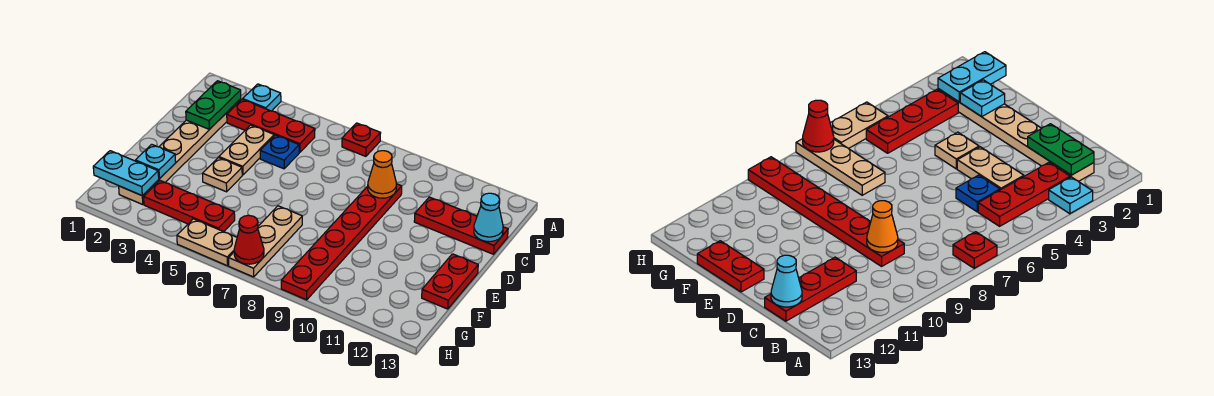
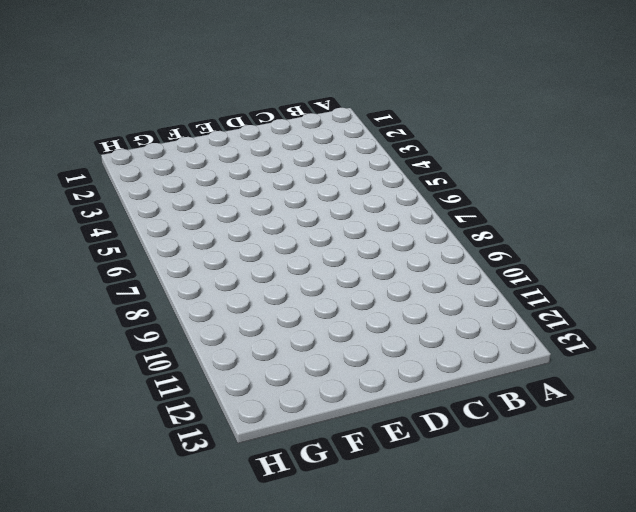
none -> cyan 1x1 plate [243,84,281,111]
none -> red 1x1 plate [342,123,381,156]
none -> tan 1x6 plate [119,99,241,204]

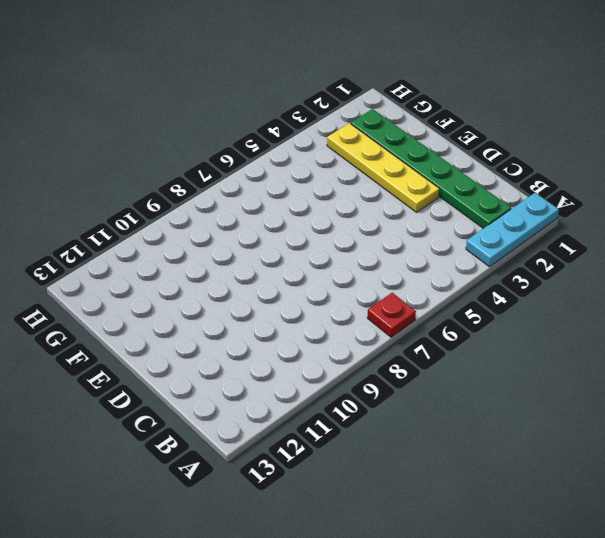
cyan 1x3 plate [466,193,559,267] -> cyan 1x1 plate [243,84,281,111]
green 1x6 plate [351,109,511,229] -> tan 1x6 plate [119,99,241,204]
yellow 1x4 plate [327,123,440,212] -> red 1x3 plate [144,181,235,232]
none -> red 1x3 plate [227,99,315,152]
none -> tan 1x2 plate [219,125,274,175]
none -> blue 1x1 plate [260,135,299,169]

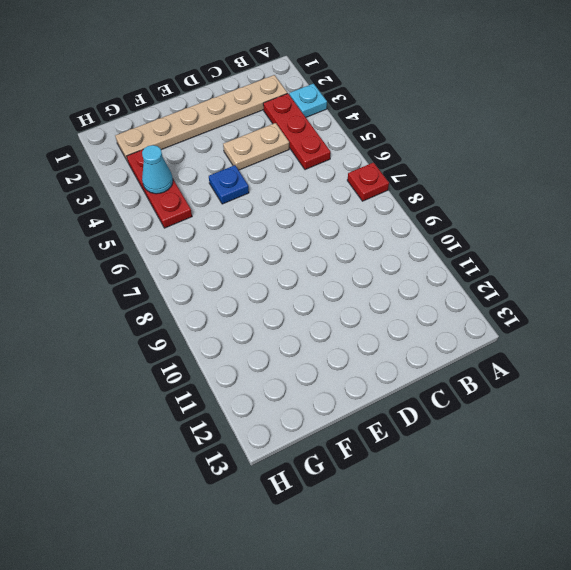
blue 1x1 plate [209,165,249,204] -> blue 1x1 plate moved to [260,135,299,169]
cyan 1x1 cone [142,145,173,194] -> cyan 1x1 cone moved to [474,193,503,242]
none -> red 1x6 plate [281,184,402,300]
none -> red 1x3 plate [414,197,508,254]
none -> tan 1x1 plate [202,158,242,192]

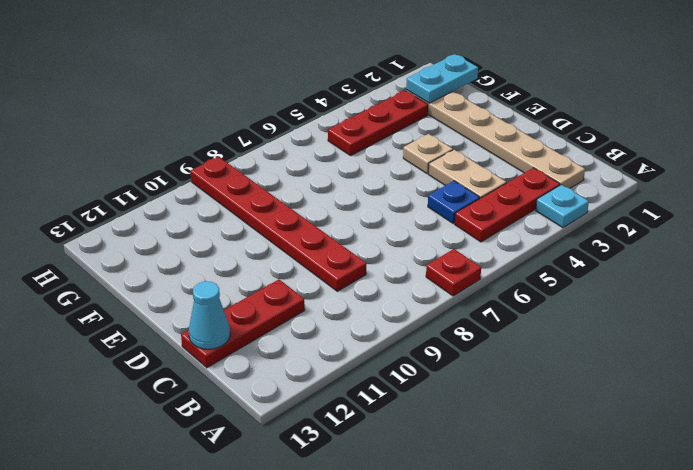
none -> red 1x2 plate [422,254,478,309]
none -> tan 1x3 plate [229,206,302,277]
none -> tan 1x2 plate [177,219,237,266]

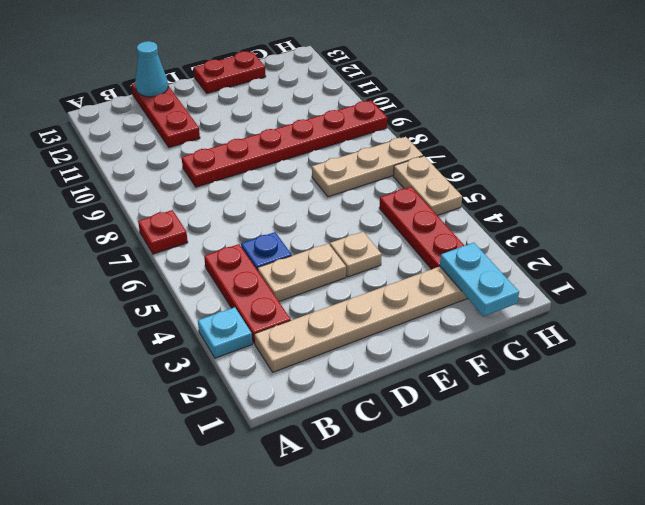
none -> green 1x2 plate [186,81,241,129]
none -> orange 1x1 cone [368,151,397,198]
none -> cyan 1x1 plate [135,144,176,179]

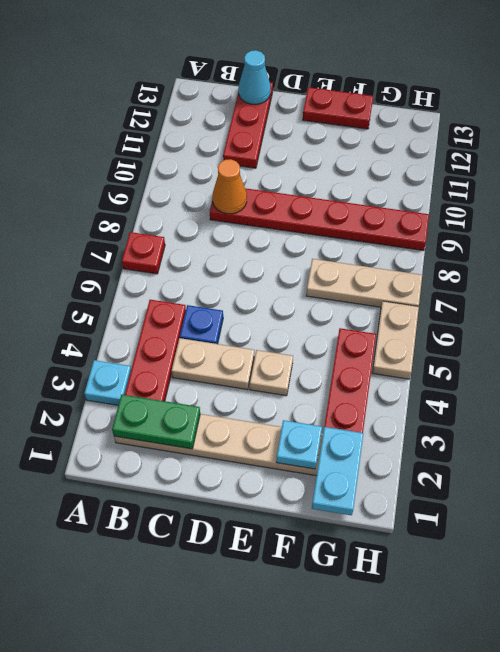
none -> red 1x1 cone [234,215,264,264]

